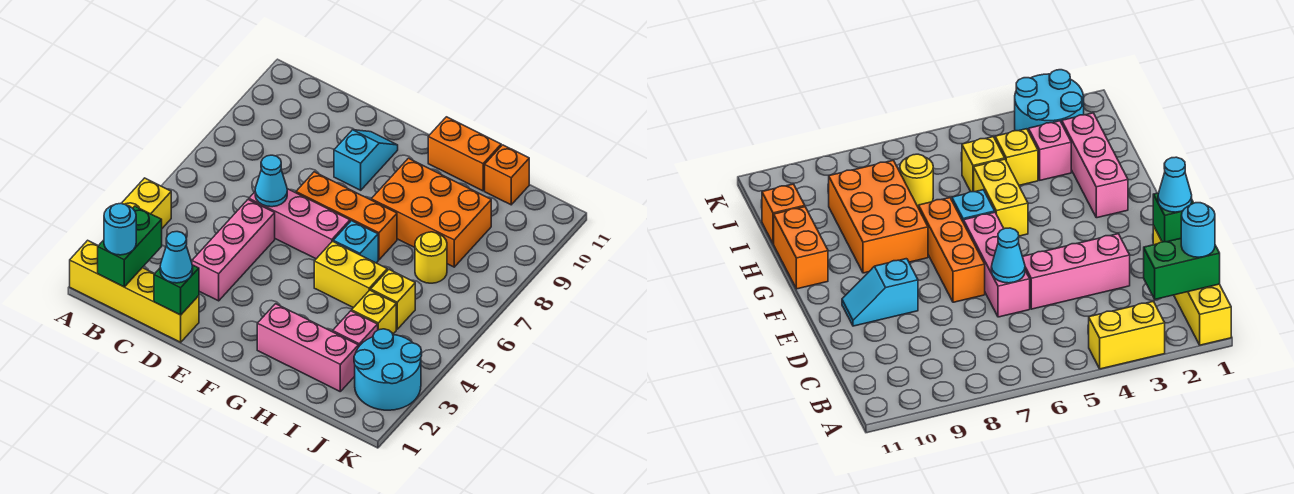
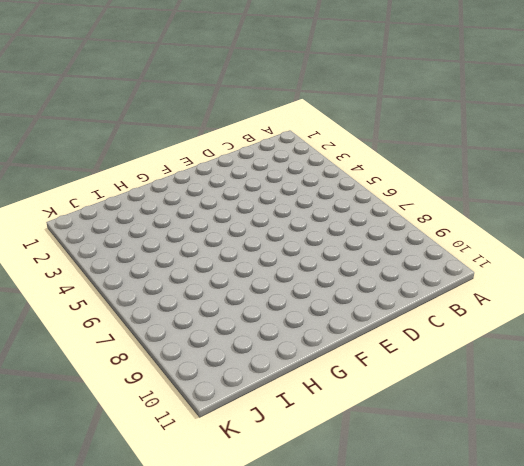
none -> yellow 1x4 brick [70,240,199,342]
none -> yellow 1x2 brick [121,178,171,228]
none -> pink 1x3 brick [192,200,275,301]

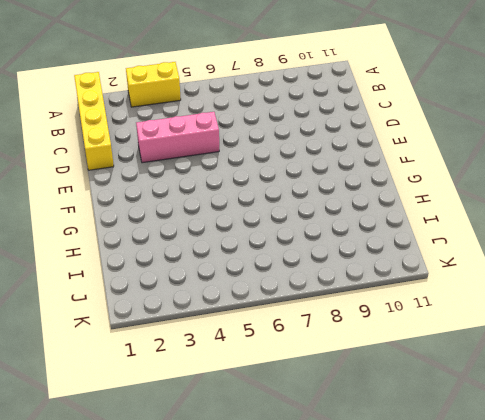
none -> pink 1x3 brick [249,189,350,259]
none -> orange 1x3 brick [296,172,397,260]
none -> cyan 1x2 slope [334,130,398,190]

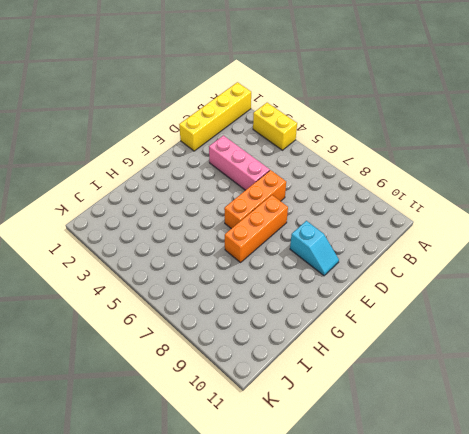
orange 1x3 brick [224,170,286,229] -> pink 1x3 brick [249,189,350,259]
none -> pink 1x3 brick [257,304,359,391]
none -> yellow 1x2 brick [314,241,387,308]
none -> cyan 1x1 brick [333,221,378,263]

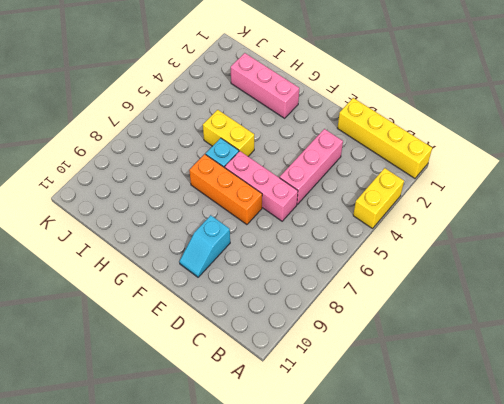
none -> orange 2x3 brick [371,158,491,267]
none -> orange 1x2 brick [428,117,501,191]
none -> pink 1x1 brick [333,311,378,346]

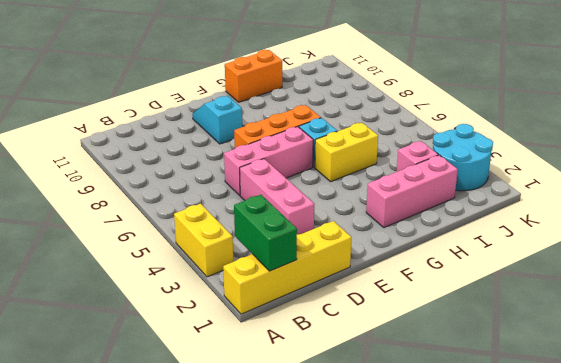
none -> orange 2x3 brick [371,158,491,267]
none -> yellow 1x1 brick [352,290,396,334]
none -> yellow 1x1 brick [371,269,415,329]

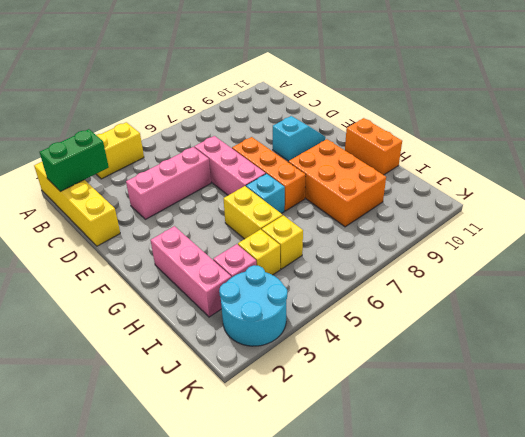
none -> yellow 1x1 round brick [415,232,447,283]
none -> orange 1x1 brick [485,145,529,205]
none -> green 1x1 brick [154,265,199,315]

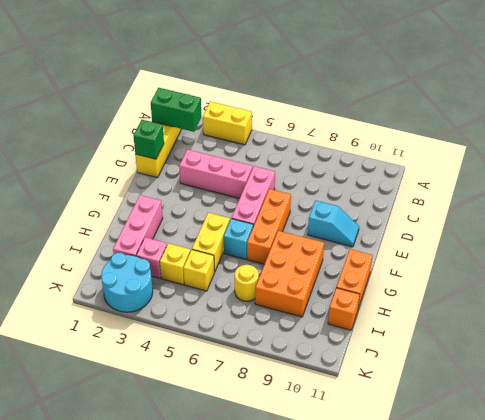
none -> cyan 1x1 cone [255,155,287,207]
none -> cyan 1x1 round brick [104,203,136,255]
none -> cyan 1x1 cone [160,232,193,283]

